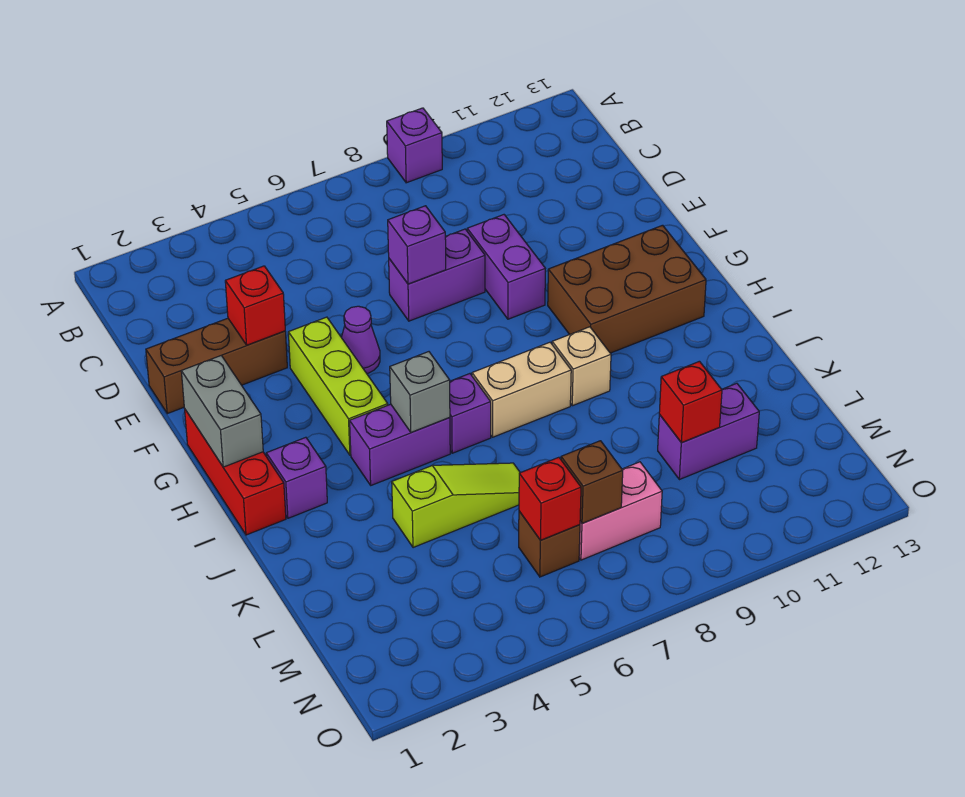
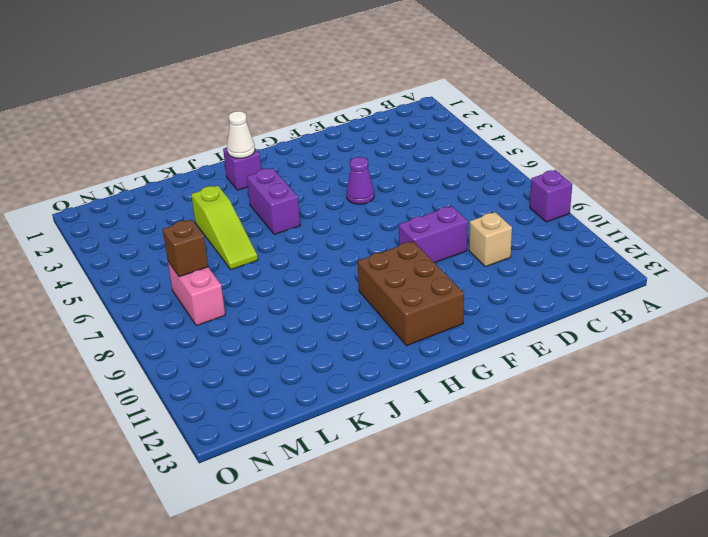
tan 1x1 brick [469,212,512,267] -> tan 1x1 brick moved to [552,327,611,406]
white 1x1 cone [227,111,255,158] -> none
none -> brown 1x3 brick [146,318,287,414]
none -> purple 1x2 brick [389,229,485,321]
none -> lime 1x3 brick [288,317,388,455]

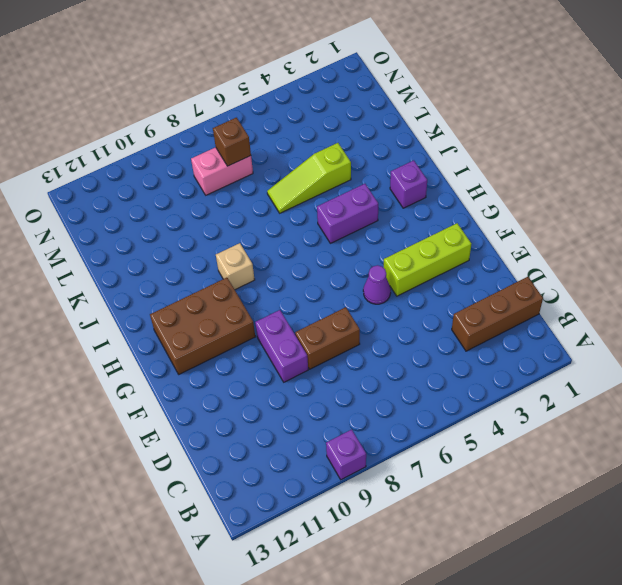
brown 1x3 brick [452,277,543,351] -> brown 1x3 brick moved to [146,318,287,414]
brown 1x2 brick [295,307,360,369] -> purple 1x2 brick [389,229,485,321]
lime 1x3 brick [384,223,471,296] -> lime 1x3 brick turned to [288,317,388,455]
none -> red 1x3 brick [185,410,286,535]
none -> purple 1x1 brick [450,374,491,453]
none -> tan 1x2 brick [472,342,571,437]

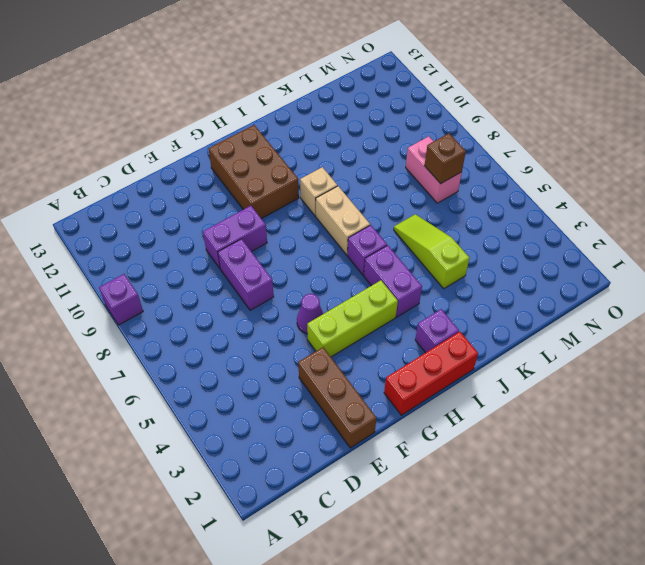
none -> purple 1x2 brick [658,383,759,480]
none -> brown 1x1 brick [519,511,580,577]
none -> red 1x1 brick [225,266,285,345]

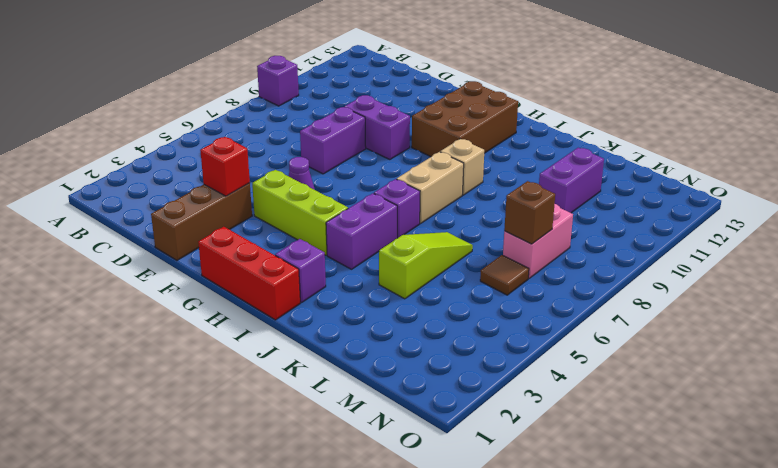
brown 1x1 tile [480,255,529,295] -> brown 1x1 brick [519,511,580,577]
none -> purple 1x1 brick [388,206,446,284]
none -> grey 1x2 brick [181,355,263,467]
none -> grey 1x1 brick [390,352,450,432]

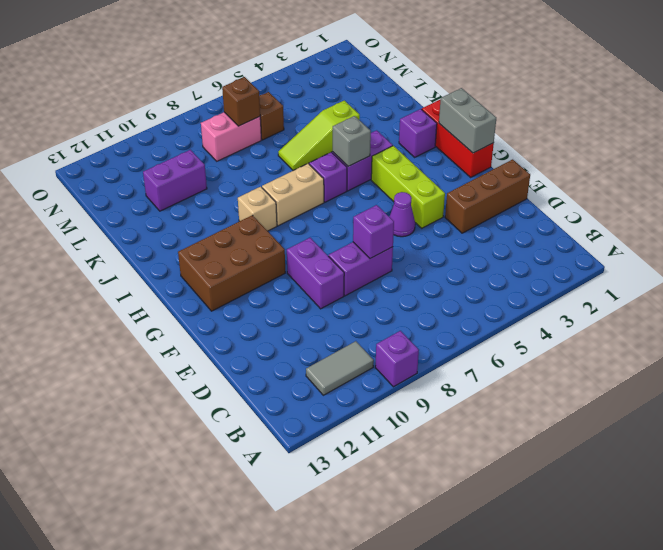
grey 1x2 tile [306,341,374,395] -> none
none -> red 1x1 brick [225,266,285,345]
none -> red 1x1 brick [659,361,722,443]
none -> red 1x1 brick [519,457,581,540]

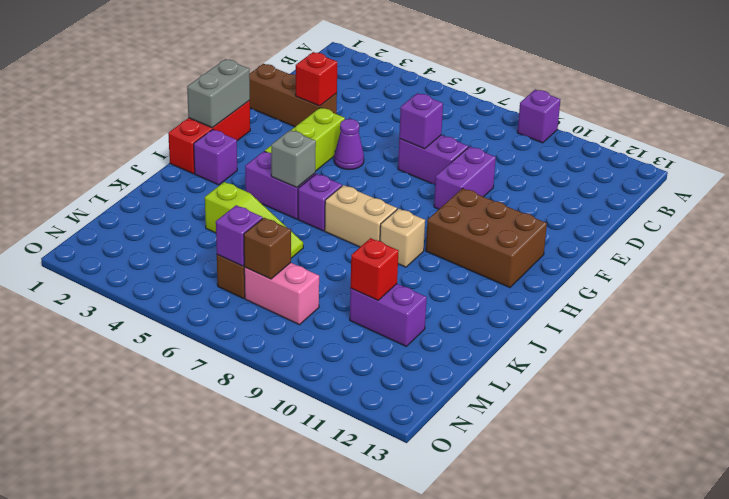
purple 1x1 brick [216,205,263,266] -> red 1x1 brick [519,457,581,540]

